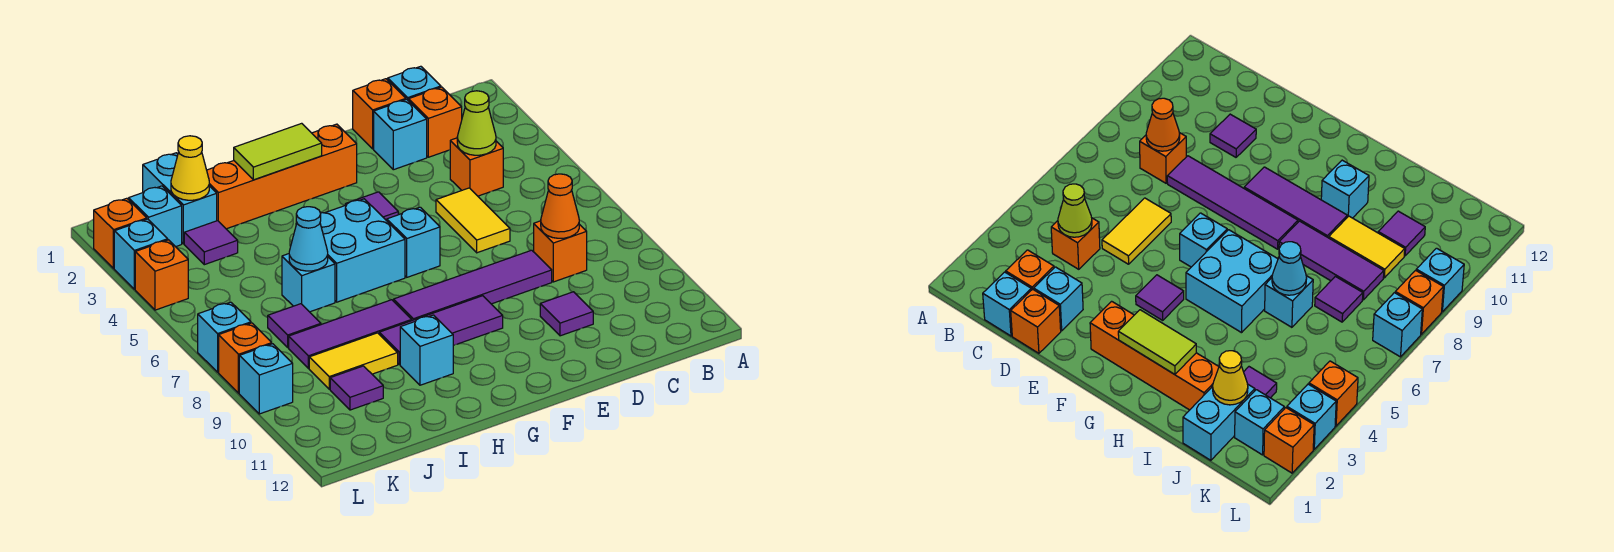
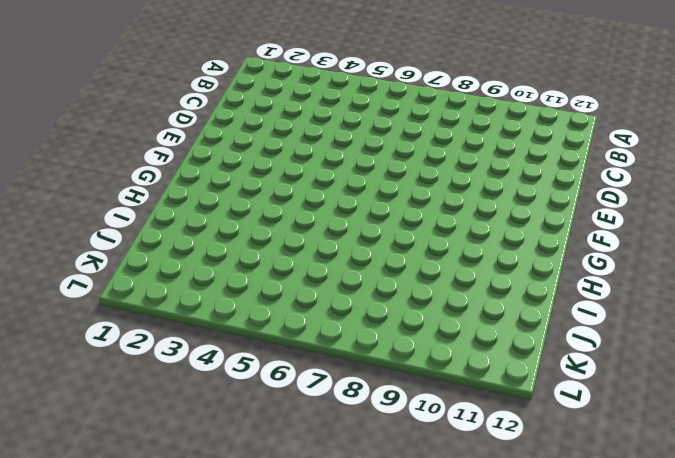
none -> cyan 1x1 brick [388,66,441,101]
none -> orange 1x1 brick [409,87,462,157]
none -> orange 1x1 brick [450,138,503,196]
none -> orange 1x1 brick [534,221,587,282]

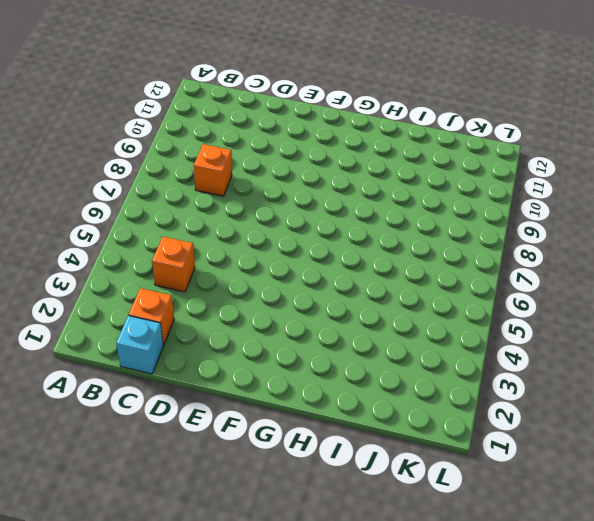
none -> orange 1x1 brick [353,79,406,149]
none -> cyan 1x1 brick [374,99,427,170]
none -> yellow 1x2 tile [436,188,510,253]
none -> purple 1x4 tile [394,250,552,320]

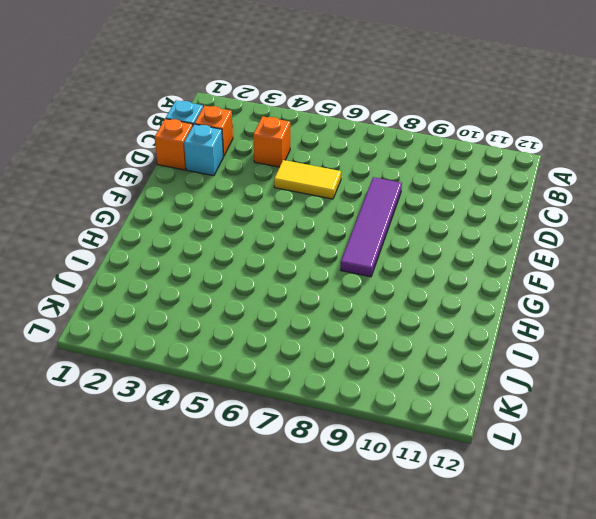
none -> orange 1x1 brick [534,221,587,282]
none -> purple 1x1 tile [540,292,593,336]
none -> orange 1x4 brick [207,124,357,229]
none -> purple 1x1 tile [345,192,398,221]

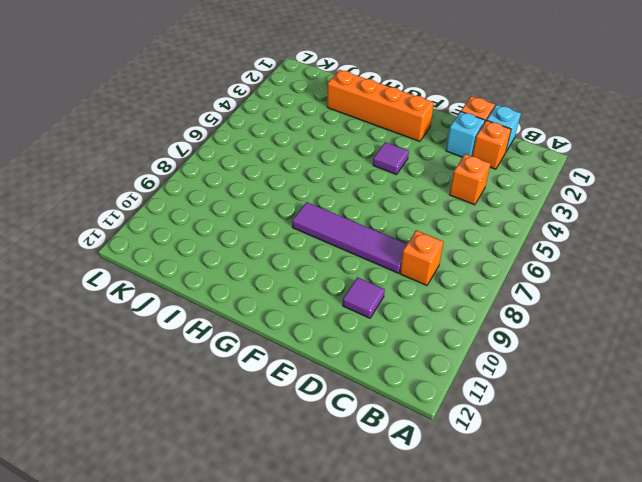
none -> yellow 1x2 tile [436,188,510,253]
none -> cyan 1x1 brick [387,207,440,277]
none -> purple 1x3 tile [379,296,503,364]
none -> cyan 2x2 brick [296,199,405,302]

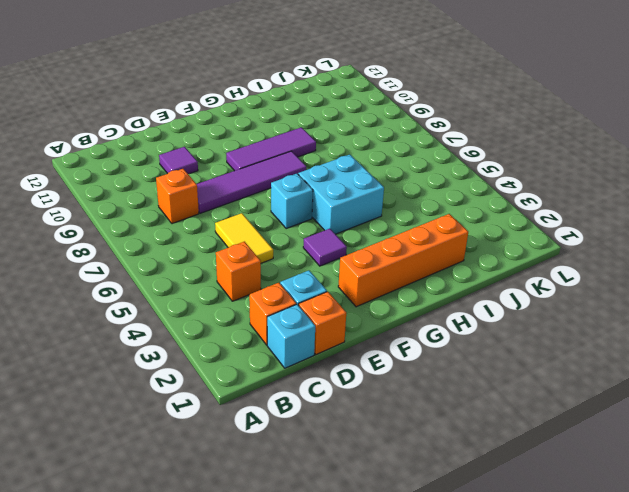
none -> purple 1x3 tile [289,300,412,368]
none -> cyan 1x1 brick [400,315,454,385]
none -> cyan 1x1 brick [282,254,335,312]
none -> yellow 1x2 tile [309,333,398,389]

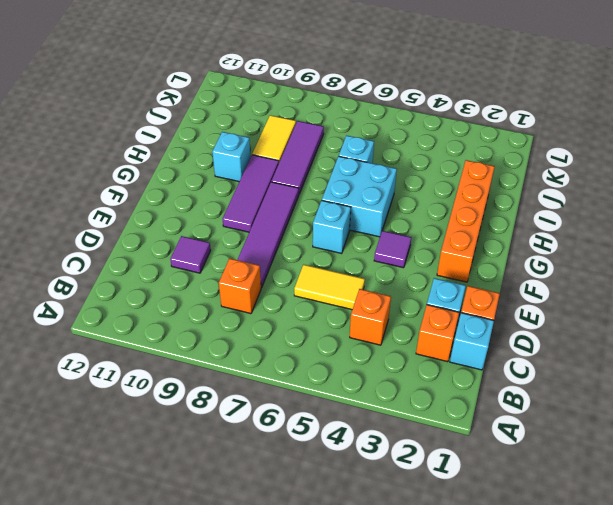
none -> cyan 1x2 brick [143,153,217,244]
none -> purple 1x1 tile [184,221,238,265]
none -> purple 1x1 tile [268,304,321,348]
none -> purple 1x1 tile [330,366,383,410]

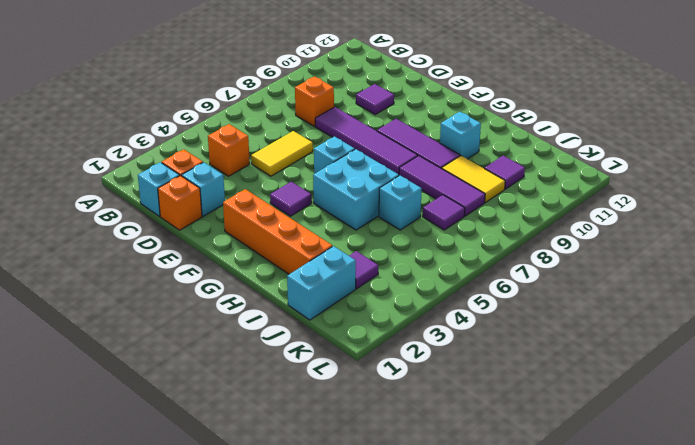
none -> cyan 1x1 brick [129,186,182,247]
none -> orange 1x1 brick [94,198,147,269]
none -> cyan 1x1 brick [114,219,168,289]
none -> orange 1x1 brick [135,240,188,310]

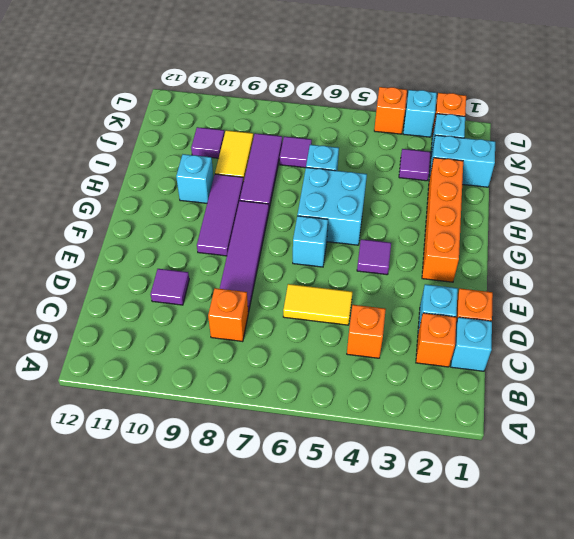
none -> cyan 1x1 brick [198,302,251,372]
none -> orange 1x1 brick [219,323,272,393]
none -> cyan 1x1 brick [239,344,293,414]
none -> lime 1x1 cone [457,91,496,155]

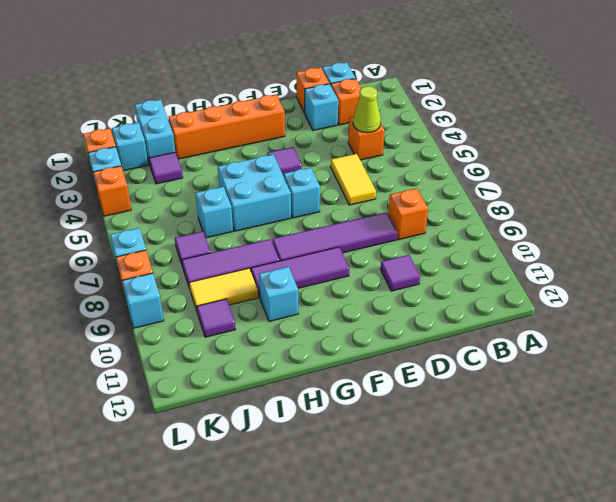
none -> orange 1x1 cone [541,174,579,238]
none -> lime 1x2 tile [234,123,322,180]
none -> cyan 1x1 cone [289,207,328,271]
none -> yellow 1x1 cone [171,136,209,200]

